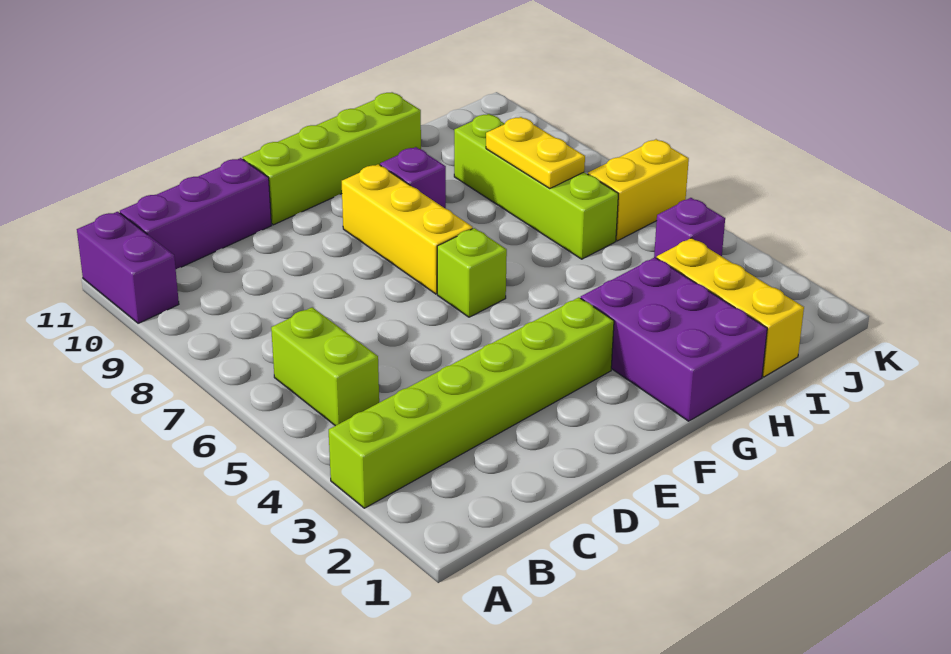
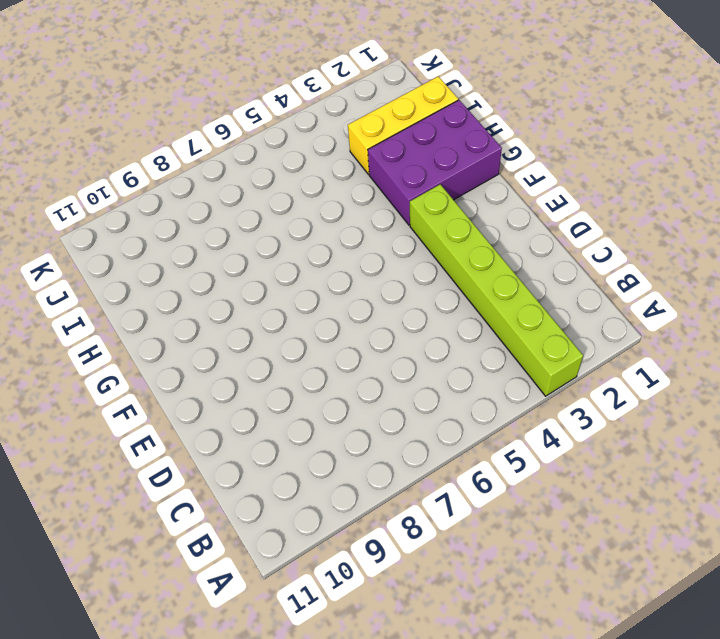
none -> purple 1x2 brick [77,212,179,323]
none -> lime 1x2 brick [271,307,379,426]
none -> purple 1x3 brick [120,158,272,269]

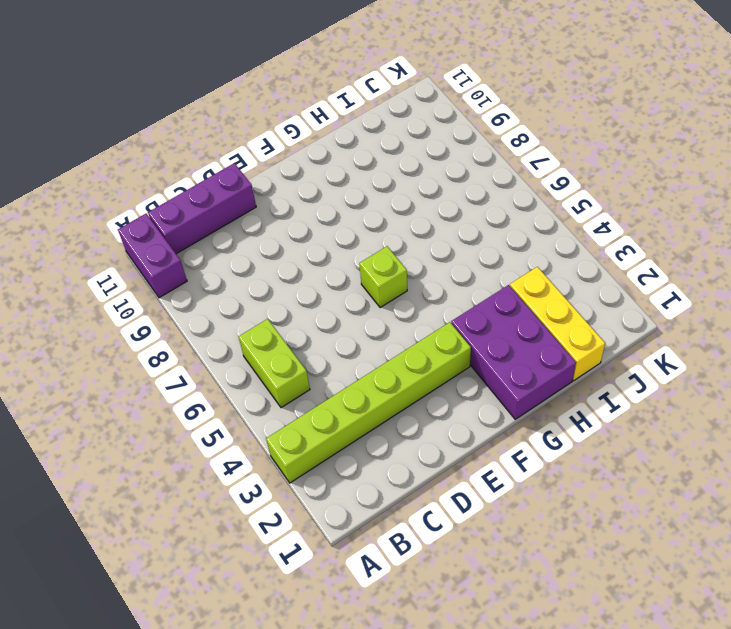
none -> lime 1x4 brick [243,92,421,225]
none -> yellow 1x3 brick [342,164,473,294]
none -> purple 1x1 brick [380,147,446,209]

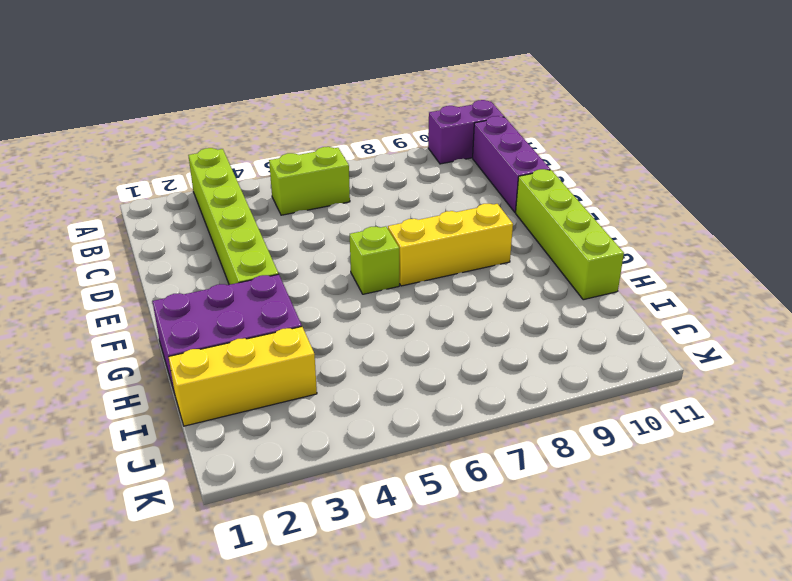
none -> purple 1x1 brick [380,147,446,209]
none -> lime 1x4 brick [454,114,618,259]
none -> purple 1x1 brick [654,198,725,258]

